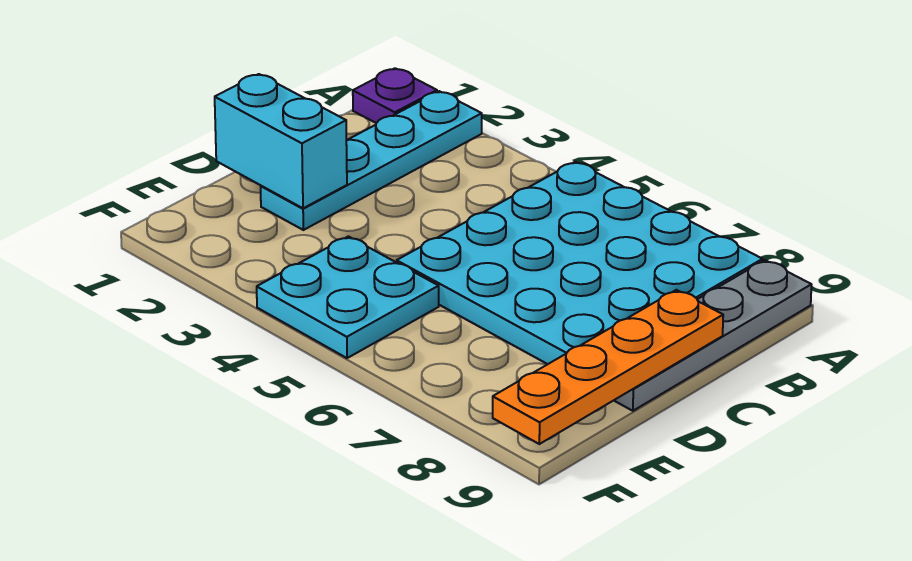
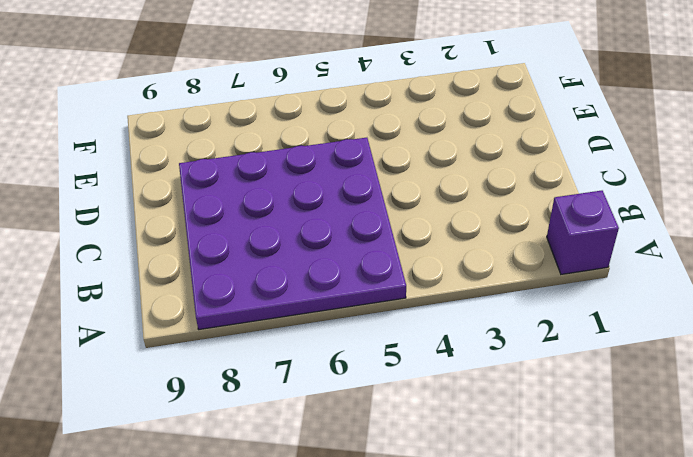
purple 1x1 brick [547,191,619,274] -> purple 1x1 plate [353,68,437,123]
purple 4x4 plate [179,138,406,330] -> cyan 4x4 plate [397,162,763,364]
none -> cyan 1x4 plate [261,91,482,230]
none -> grey 1x4 plate [614,260,812,411]

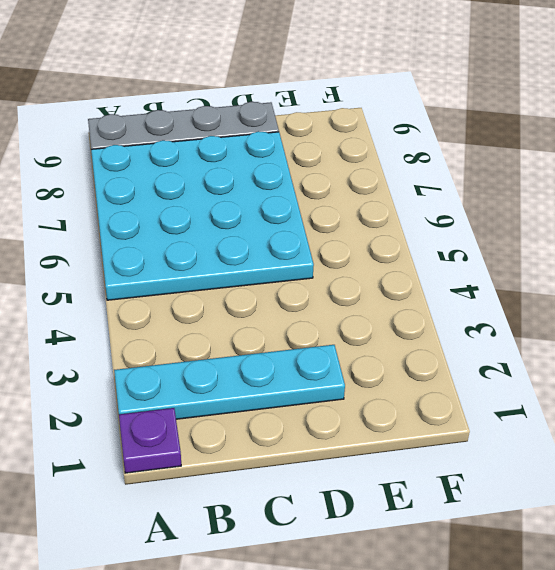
none -> cyan 2x2 plate [257,236,439,358]
none -> orange 1x4 plate [493,290,723,444]

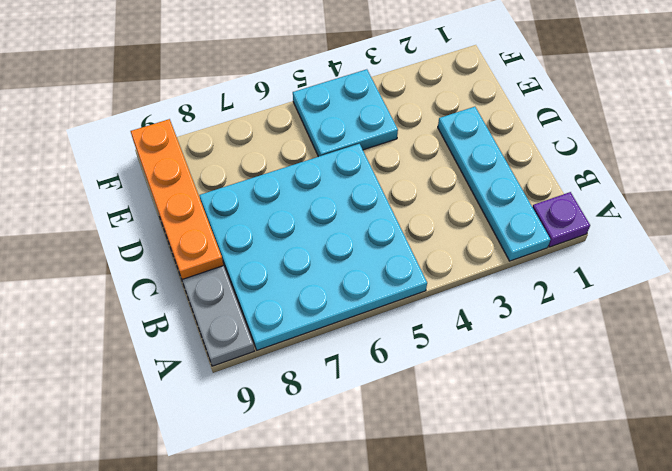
none -> cyan 1x2 brick [215,74,347,208]

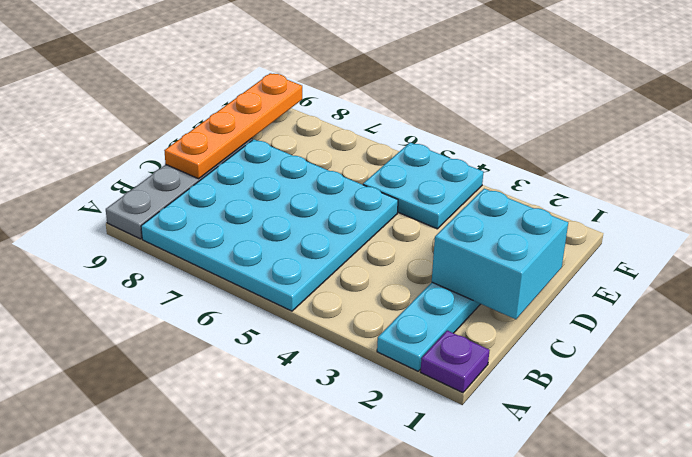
cyan 2x2 brick [432,189,568,319] -> cyan 1x2 brick [215,74,347,208]

